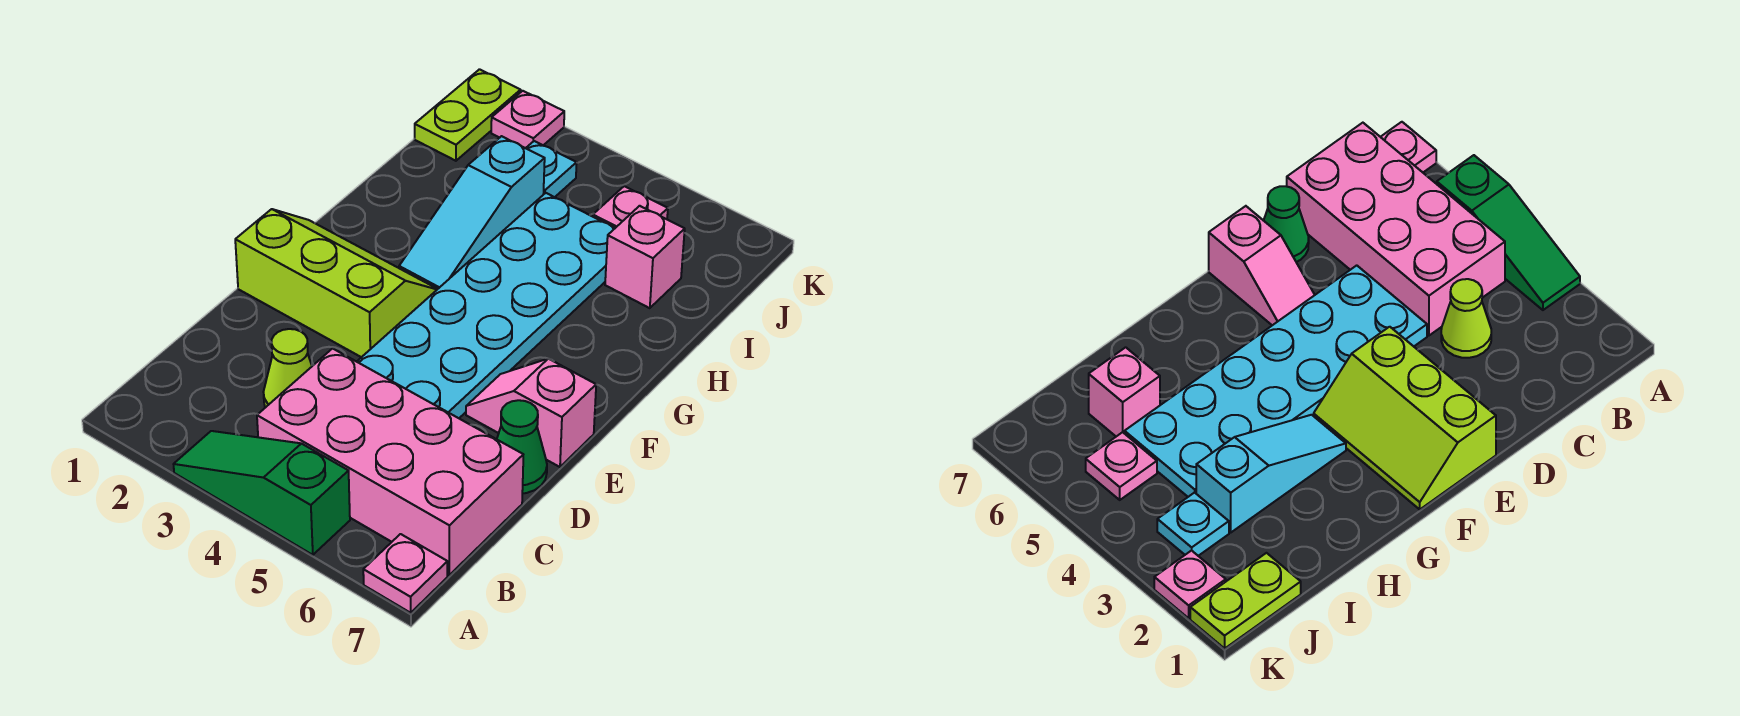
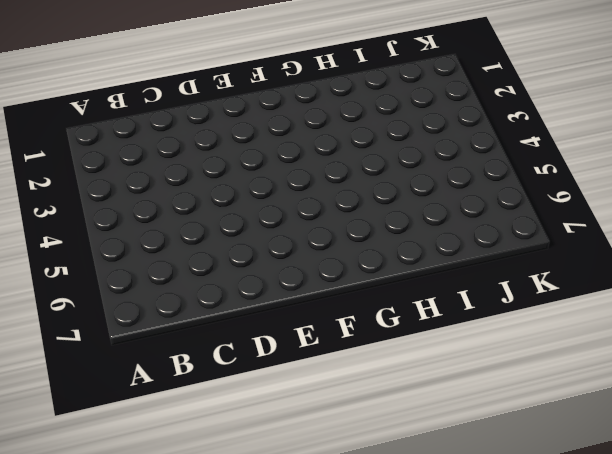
none -> green 1x3 slope [174,431,350,555]
none -> pink 1x1 plate [363,534,447,613]
none -> pink 2x4 brick [257,349,523,575]

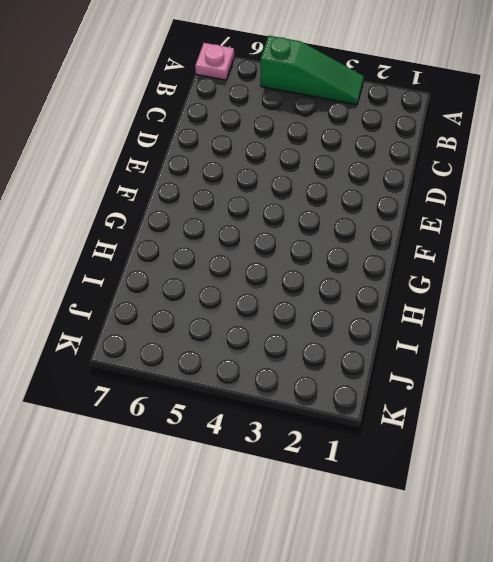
none -> pink 2x4 brick [257,349,523,575]
none -> lime 1x1 cone [264,329,312,408]
none -> cyan 2x6 plate [357,193,615,418]

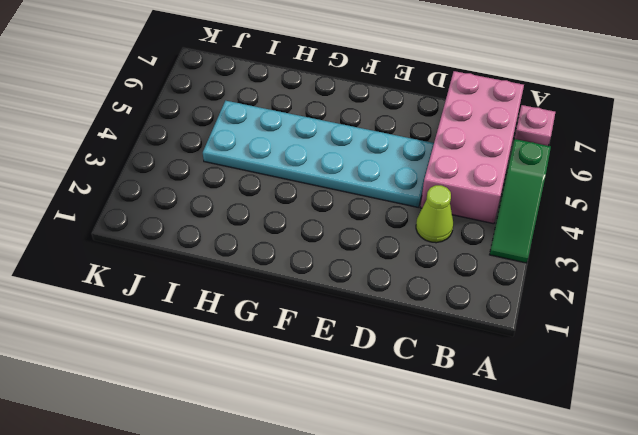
none -> green 1x1 cone [497,400,547,493]
none -> lime 2x3 slope [235,209,437,357]
none -> pink 1x2 slope [466,359,596,467]

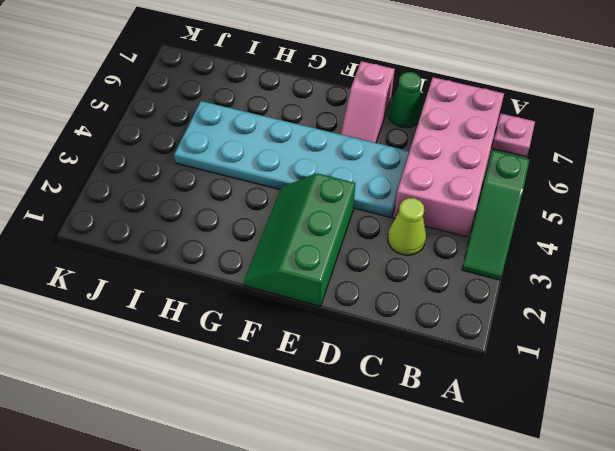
green 2x3 slope [244,174,355,306] -> lime 2x3 slope [235,209,437,357]
none -> cyan 1x3 slope [399,136,545,289]
none -> pink 1x1 brick [605,206,685,308]
none -> lime 1x2 plate [415,69,521,161]

